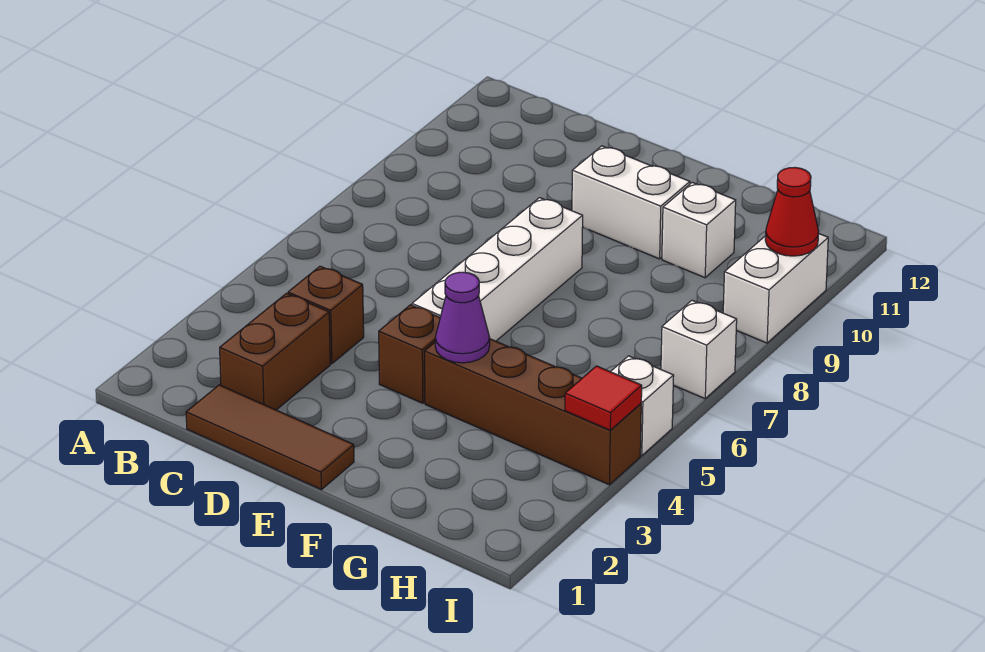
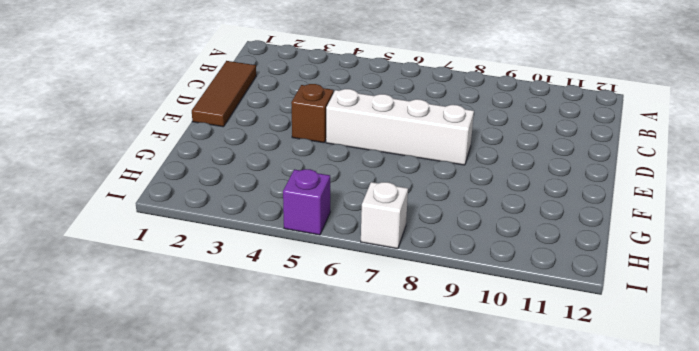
purple 1x1 brick [283,169,330,235] -> white 1x1 brick [611,356,674,456]
none -> brown 1x2 brick [220,293,330,410]
none -> brown 1x1 brick [288,266,364,364]
none -> white 1x2 brick [572,146,690,259]

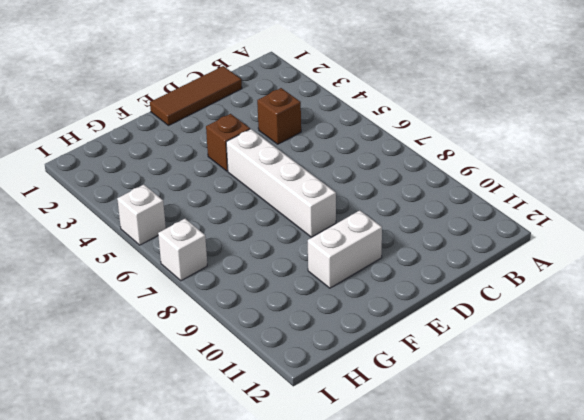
none -> brown 1x2 brick [220,293,330,410]
none -> brown 1x4 brick [425,339,641,485]
none -> white 1x1 brick [662,182,736,278]

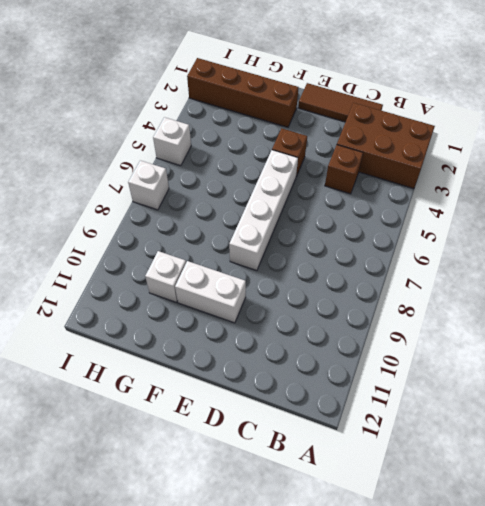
brown 2x3 brick [337,103,435,189] -> brown 1x2 brick [220,293,330,410]
brown 1x4 brick [187,58,299,127] -> brown 1x4 brick moved to [425,339,641,485]
none -> white 1x2 brick [723,234,828,343]
none -> purple 1x1 cone [435,272,490,363]
none -> red 1x1 tile [565,366,642,430]

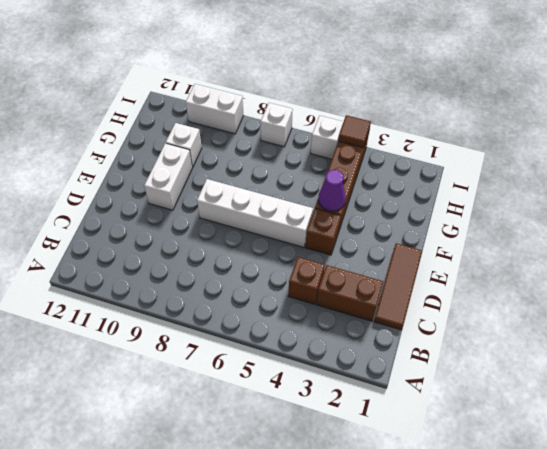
brown 1x1 tile [338,115,371,148] -> red 1x1 tile [565,366,642,430]
none -> red 1x1 cone [765,168,819,256]

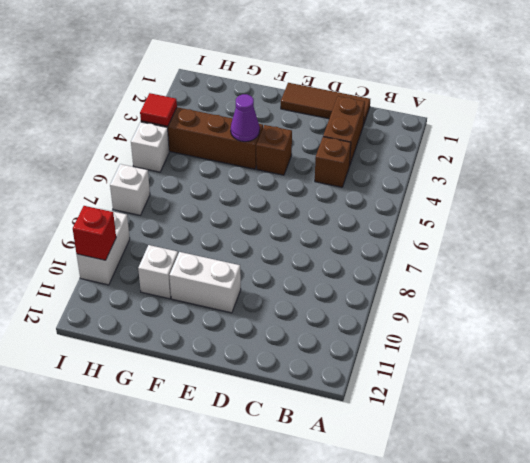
red 1x1 brick [73,206,116,260] -> red 1x1 cone [765,168,819,256]
none -> white 1x4 brick [412,198,583,341]

